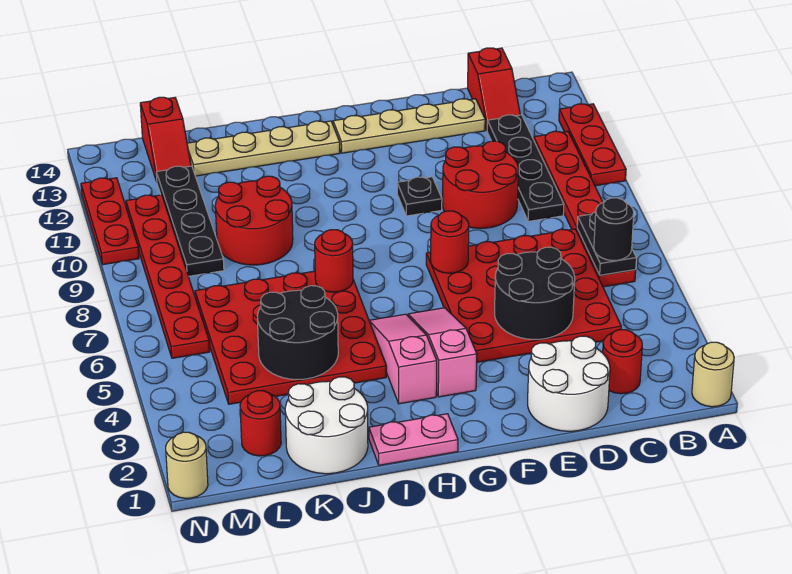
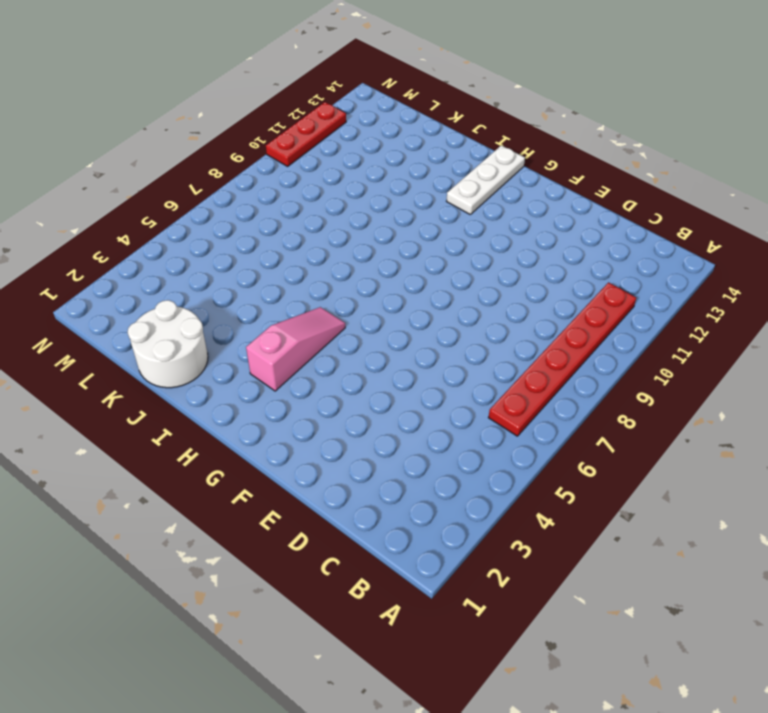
white 1x3 plate [447,145,525,214] -> tan 1x4 plate [187,121,340,176]
none -> tan 1x1 round brick [692,342,734,407]
none -> red 1x3 plate [559,104,626,186]
none -> red 1x1 round brick [603,330,642,394]
none -> red 4x4 plate [426,229,621,362]

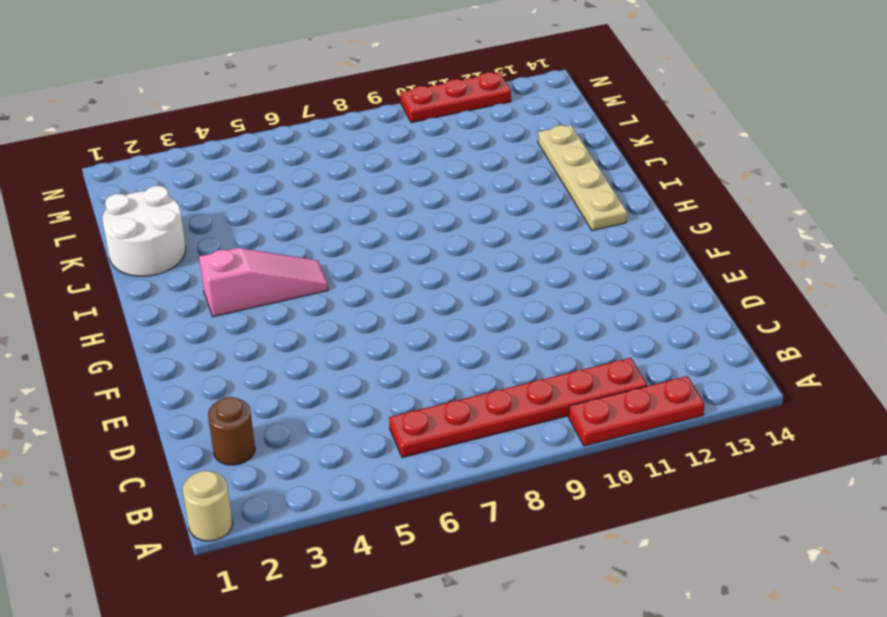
brown 1x1 round brick [208,397,255,465] -> red 1x1 round brick [603,330,642,394]
none -> red 4x4 plate [426,229,621,362]
none -> black 1x4 plate [487,115,564,221]
none -> red 1x2 slope [468,48,520,130]
none -> white 2x2 round brick [528,336,610,431]

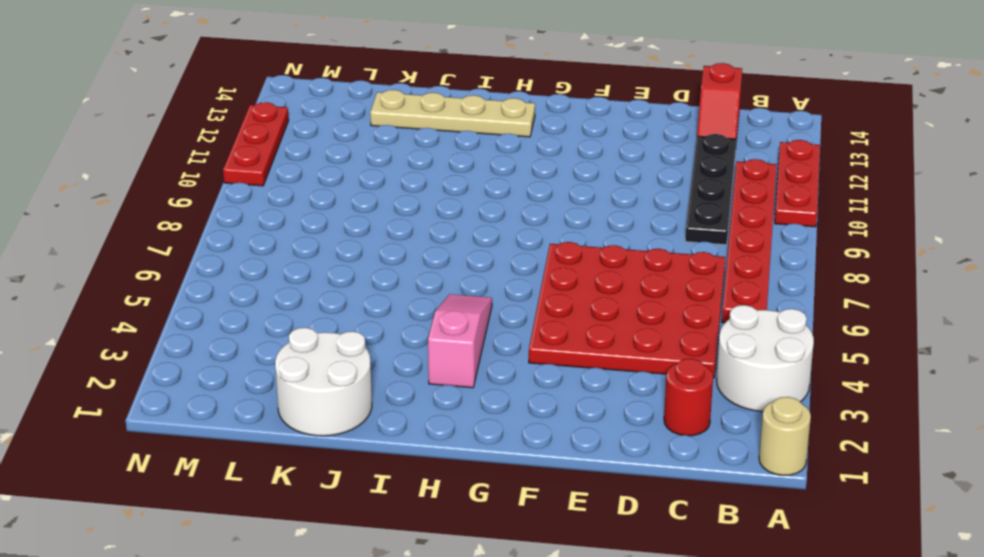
white 2x2 round brick [717,305,814,412] -> white 2x2 round brick moved to [528,336,610,431]
none -> red 2x2 round brick [443,141,518,228]
none -> tan 1x4 plate [333,99,485,153]
none -> black 1x1 plate [397,177,442,216]
none -> pink 1x3 slope [408,308,477,397]

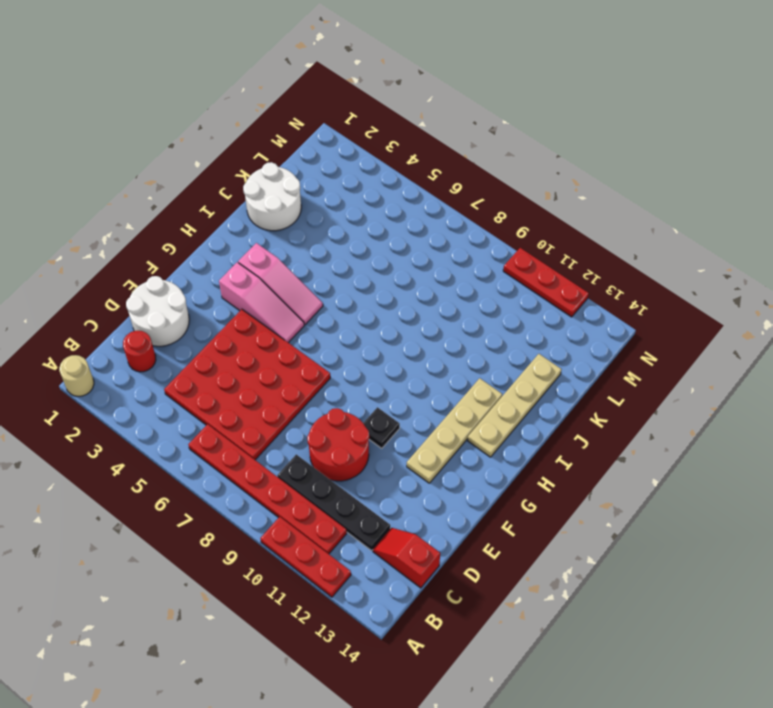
tan 1x4 plate [407,378,502,483] -> tan 1x4 plate moved to [333,99,485,153]
none -> pink 1x2 plate [369,414,458,465]
none -> red 4x4 plate [195,271,386,404]
none -> red 2x2 round brick [215,176,293,265]
none -> red 1x1 round brick [240,391,281,456]

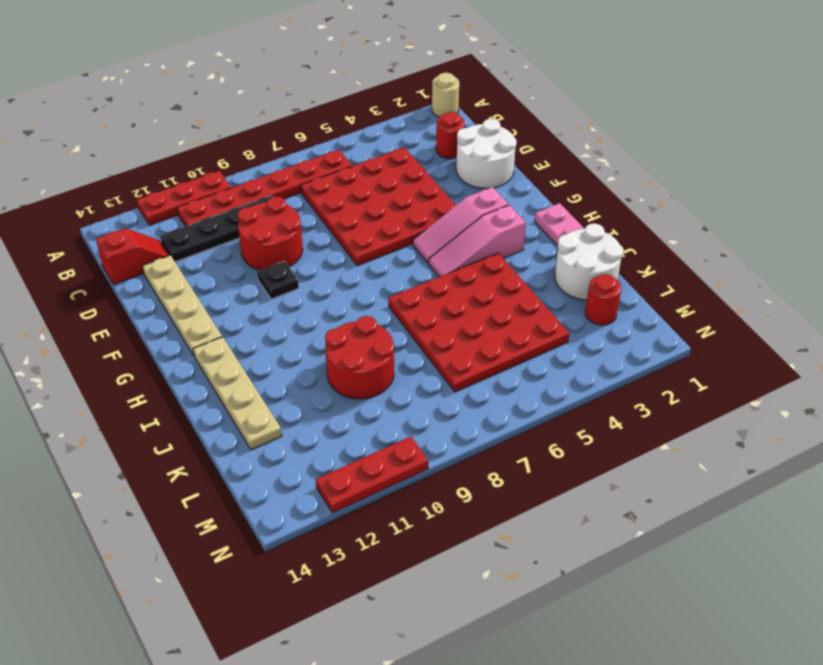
none -> black 1x4 plate [156,166,224,276]
none -> red 1x2 slope [140,97,191,181]
none -> red 1x6 plate [126,195,210,358]
none -> tan 1x1 round brick [166,432,208,498]

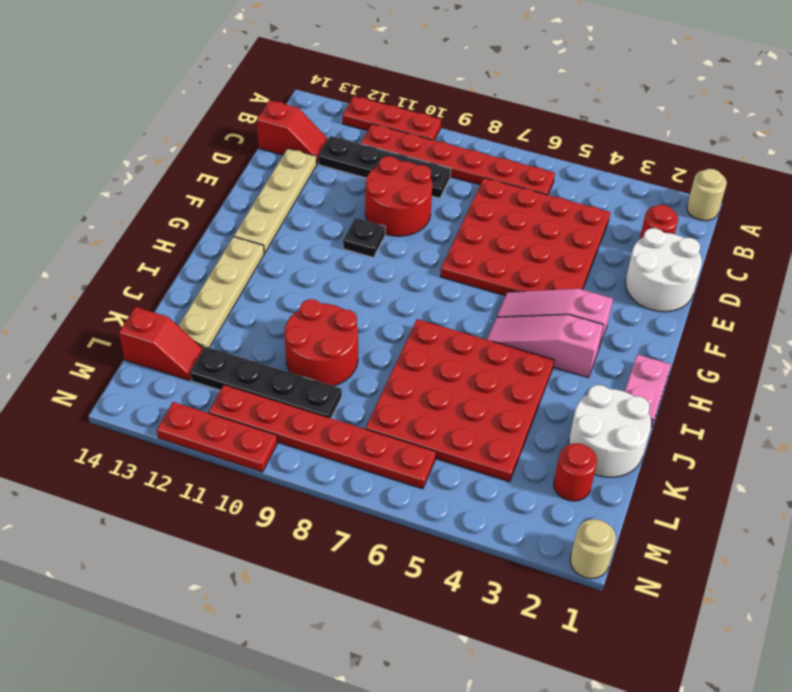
none -> black 1x2 plate [577,212,636,275]
none -> black 2x2 round brick [495,247,575,339]
none -> red 1x1 round brick [431,211,469,273]
none -> red 1x1 round brick [315,230,353,292]

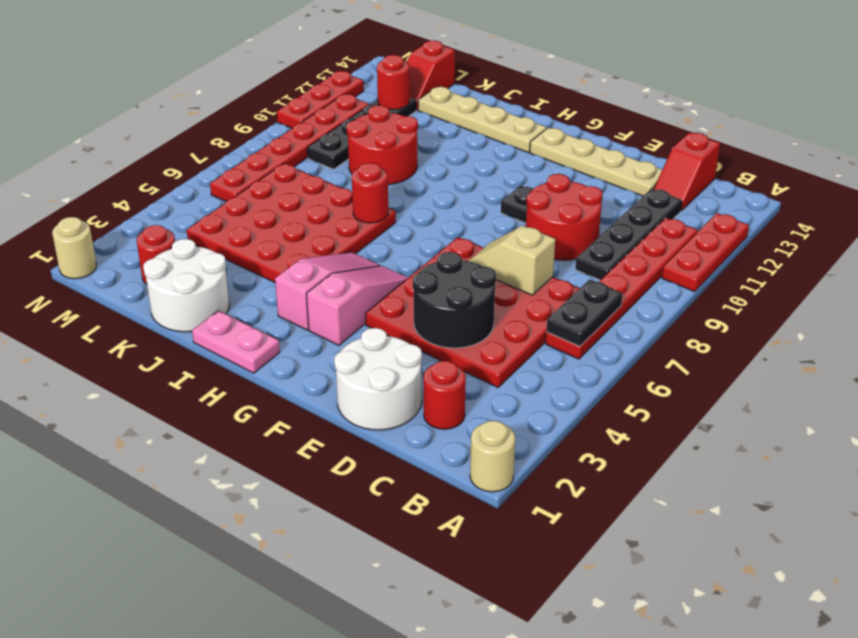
tan 1x2 slope [469,226,555,295] -> none
red 1x1 round brick [377,55,410,110] -> red 1x1 round brick moved to [431,211,469,273]
none -> black 2x2 round brick [258,286,338,380]
none -> black 1x1 round brick [594,198,634,261]

